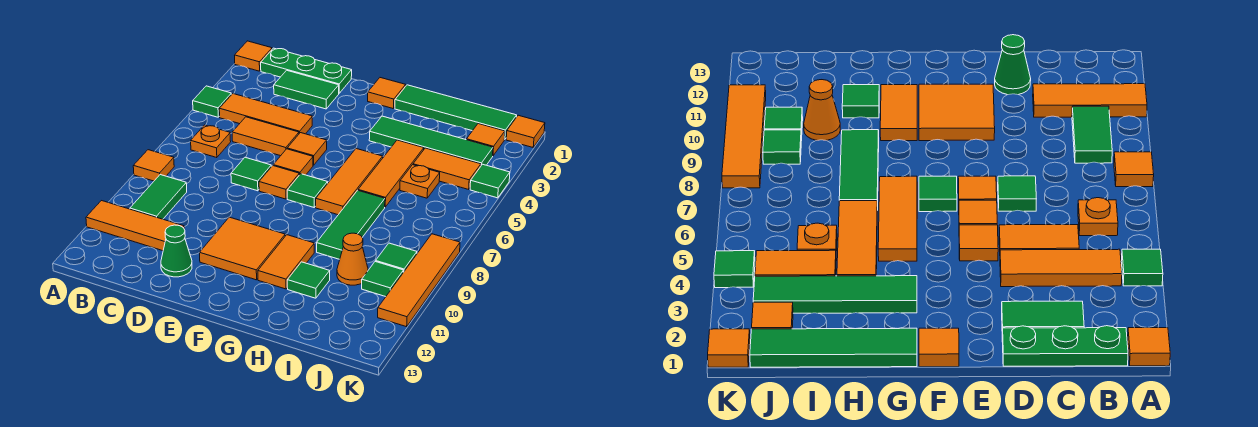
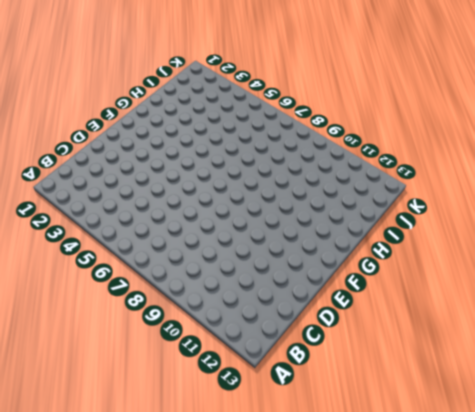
none -> orange 1x1 tile [235,41,272,71]
none -> green 1x1 tile [193,86,231,117]
none -> orange 1x1 tile [133,150,174,181]
none -> orange 1x3 tile [86,201,184,251]

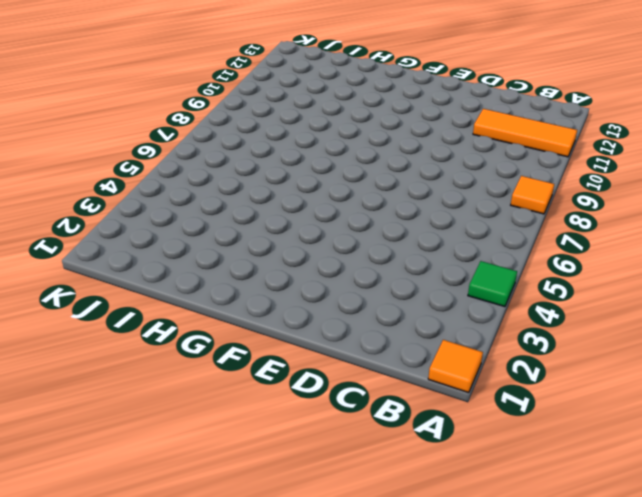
none -> green 1x3 plate [261,48,352,93]
none -> orange 1x3 tile [219,94,312,134]
none -> orange 1x1 plate [191,125,231,158]
none -> green 1x2 tile [130,175,187,219]

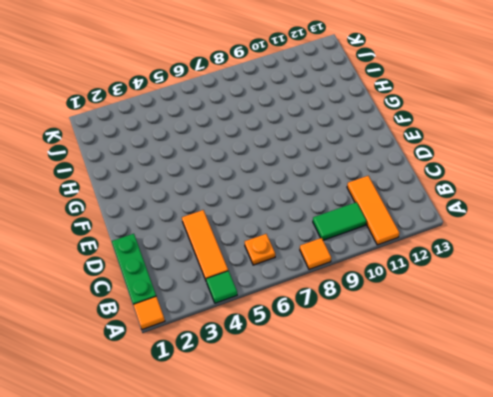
none -> green 1x2 tile [274,70,339,109]
none -> orange 1x2 tile [232,117,299,156]
none -> green 1x1 tile [231,157,271,191]
none -> green 1x1 cone [161,225,192,277]

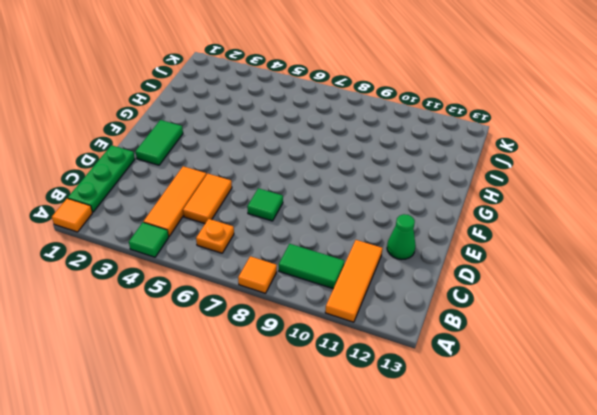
green 1x2 tile [135,120,183,165] -> green 1x2 tile moved to [274,70,339,109]
none -> orange 1x1 tile [287,133,327,165]
none -> orange 1x1 tile [273,149,313,175]
none -> orange 1x1 tile [259,166,299,199]
none -> orange 2x2 tile [200,217,285,280]

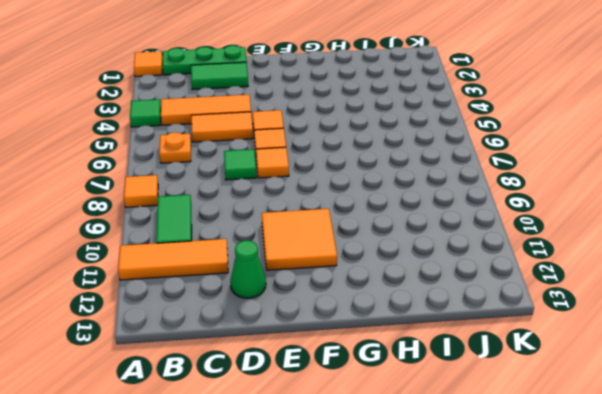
none -> orange 1x1 tile [368,78,406,109]
none -> green 1x1 tile [287,174,328,207]
none -> green 1x4 tile [395,85,517,140]
none -> green 1x4 tile [369,116,493,165]

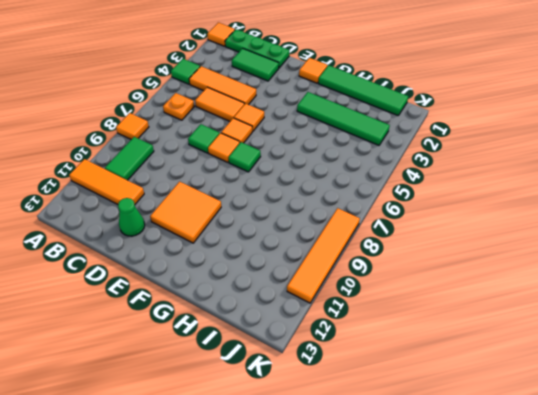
none -> orange 1x3 tile [316,149,383,215]
none -> orange 1x2 tile [258,235,314,289]
none -> orange 1x3 tile [358,140,424,207]
none -> green 1x3 tile [317,190,385,259]

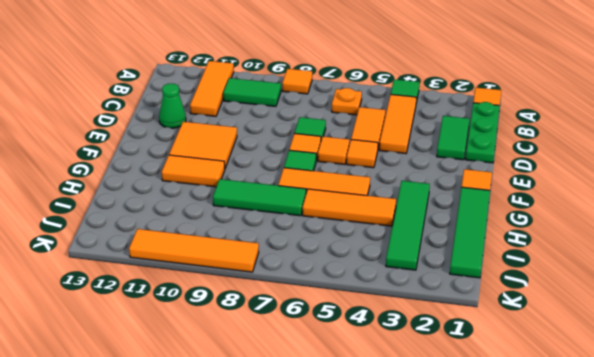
none -> green 1x1 tile [287,262,330,298]
none -> orange 1x2 tile [413,148,481,189]
none -> orange 1x1 plate [400,165,440,198]
none -> orange 1x1 cone [337,233,368,285]

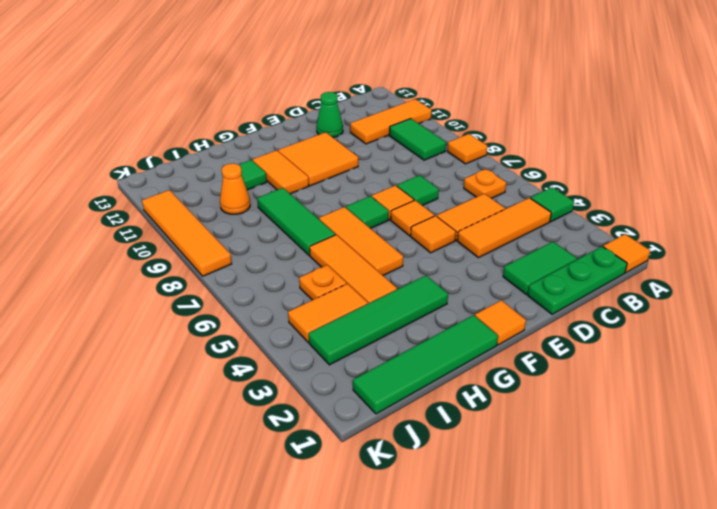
none -> orange 1x1 tile [466,124,505,156]
none -> green 1x1 tile [376,243,417,272]
none -> green 1x1 tile [362,261,404,297]
none -> orange 1x1 tile [506,115,545,147]

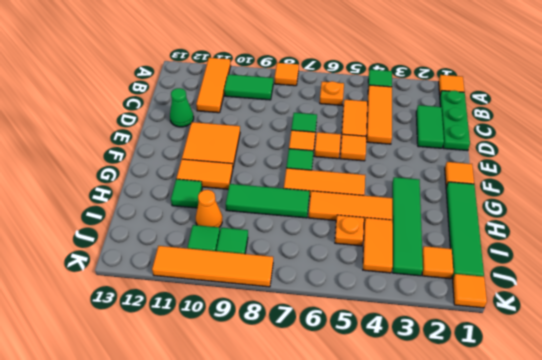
none -> green 1x1 tile [470,164,510,198]

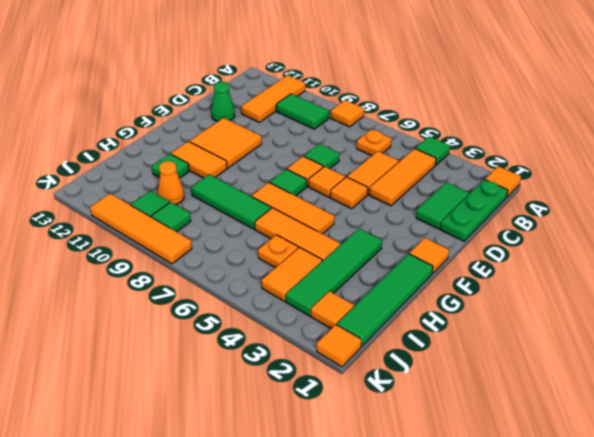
none -> green 1x1 tile [470,164,510,198]

